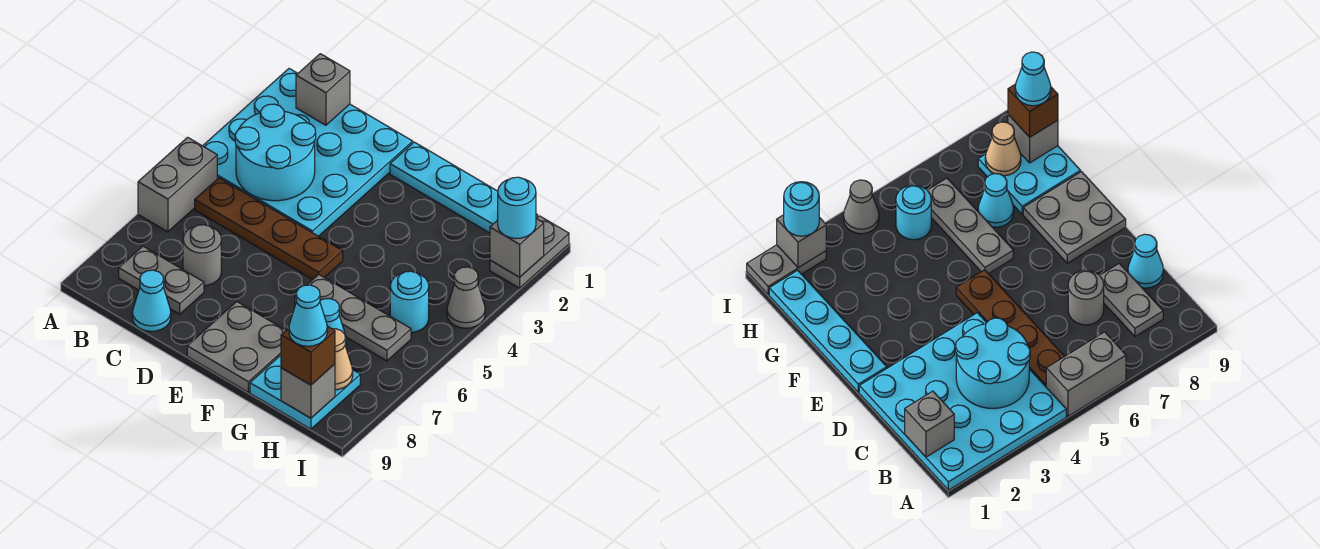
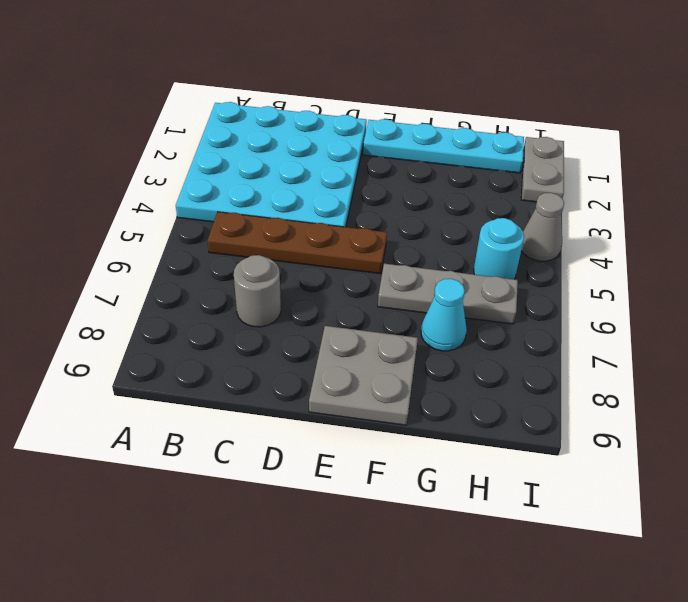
none -> grey 1x2 brick [138,137,217,232]
none -> grey 1x2 plate [119,246,204,314]
none -> cyan 1x1 cone [132,270,171,332]

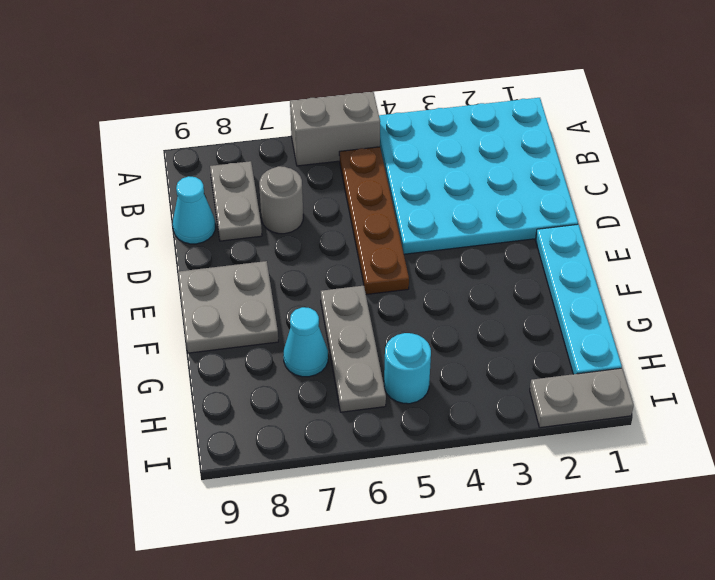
none -> cyan 2x2 plate [250,355,360,429]
none -> grey 1x1 cone [447,267,485,328]
none -> grey 1x1 brick [296,54,350,125]

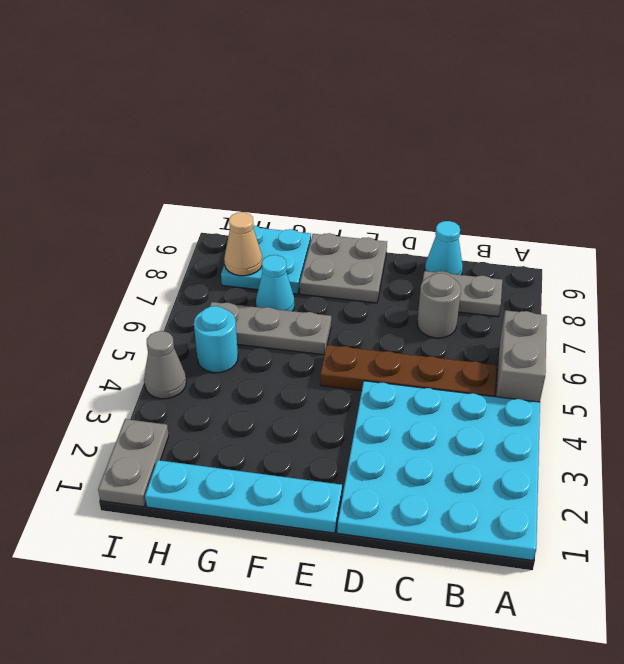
none -> grey 1x1 brick [296,54,350,125]
none -> cyan 2x2 round brick [235,104,316,201]
none -> grey 1x1 brick [281,364,335,418]

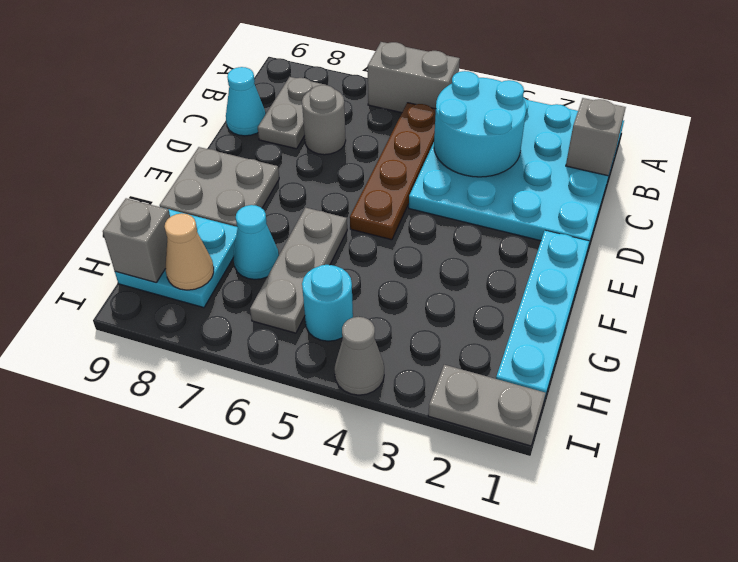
none -> grey 1x1 brick [490,218,544,277]
none -> brown 1x1 brick [281,326,335,385]
none -> cyan 1x1 round brick [498,177,536,239]

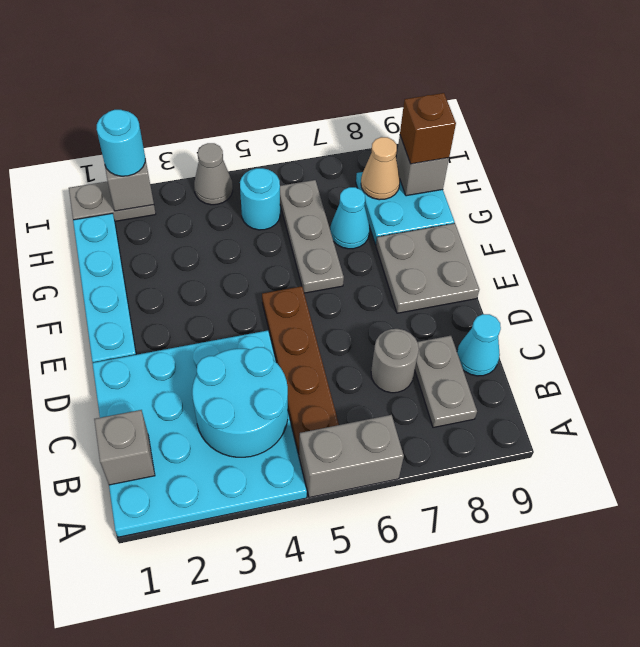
none -> cyan 1x1 cone [289,285,327,346]

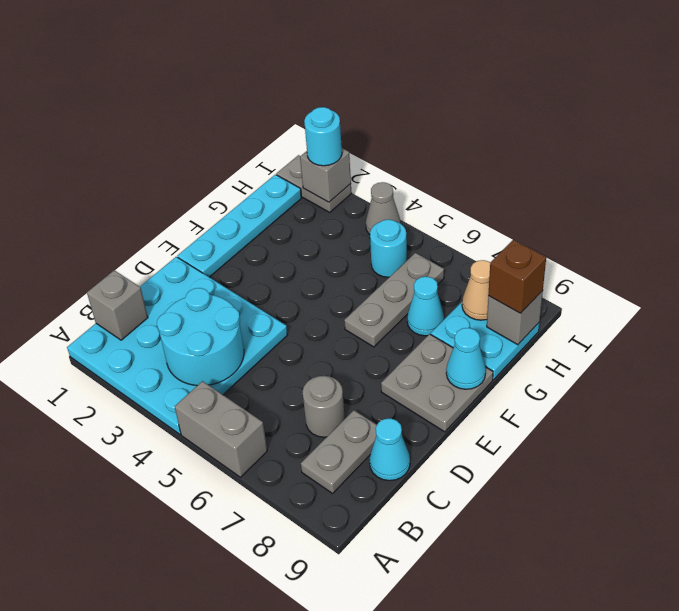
cyan 1x1 cone [446,328,486,389] -> cyan 1x1 cone moved to [289,285,327,346]
none -> brown 1x4 plate [195,178,343,280]

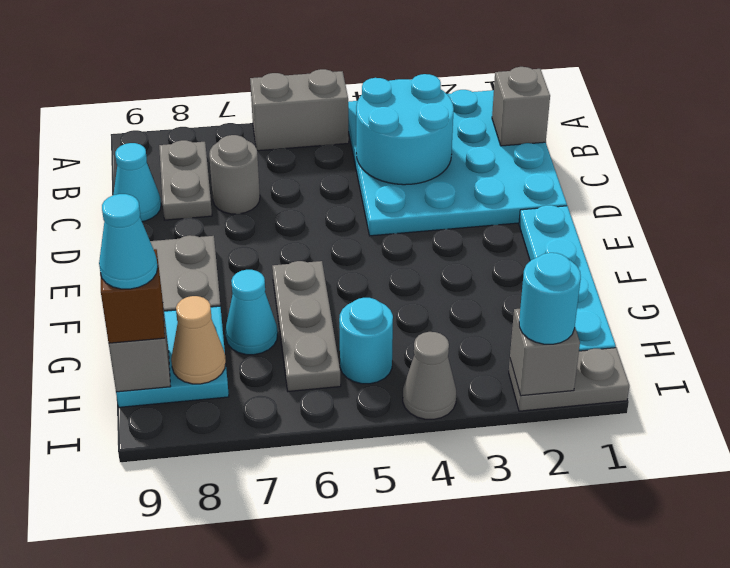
none -> brown 1x4 plate [195,178,343,280]

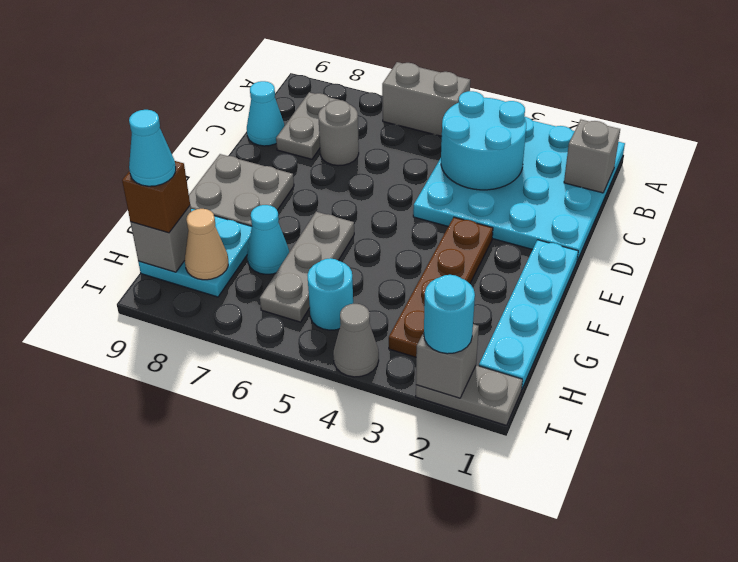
brown 1x4 plate [389,217,493,357] -> brown 1x4 plate moved to [195,178,343,280]

